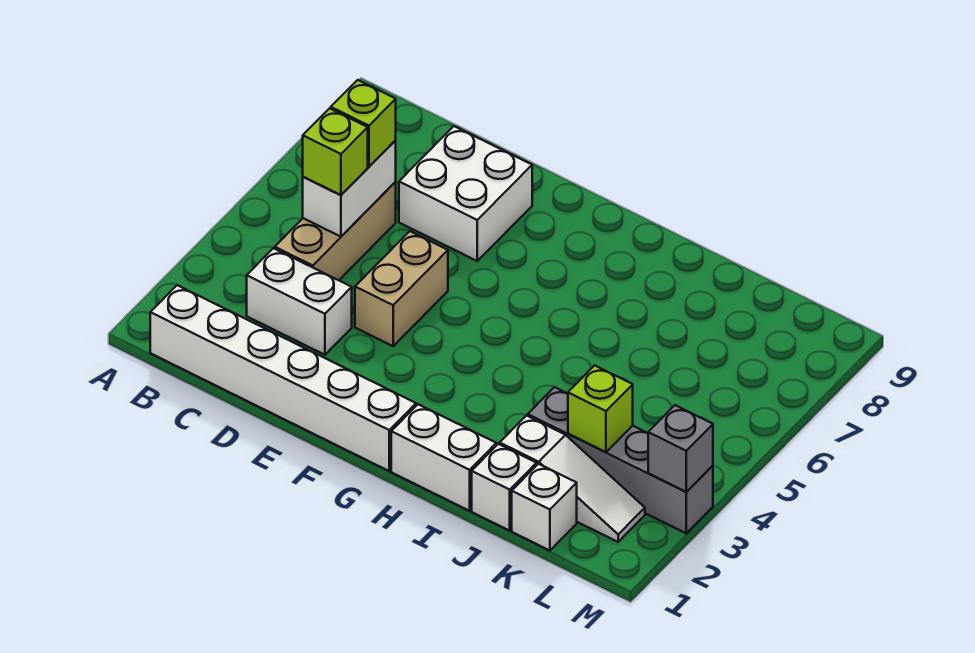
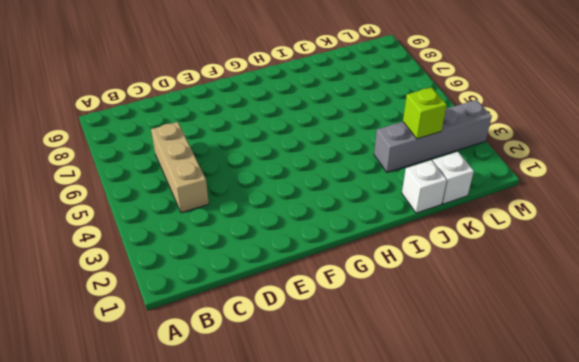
none -> white 1x6 brick [150,285,416,471]
none -> white 1x2 brick [247,248,352,355]
none -> white 2x2 brick [399,126,532,261]

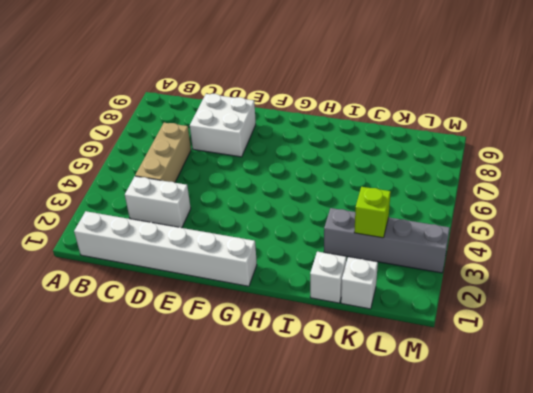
none -> tan 1x2 brick [355,231,448,346]
none -> white 1x2 brick [391,404,496,511]
none -> white 1x3 slope [500,415,645,542]

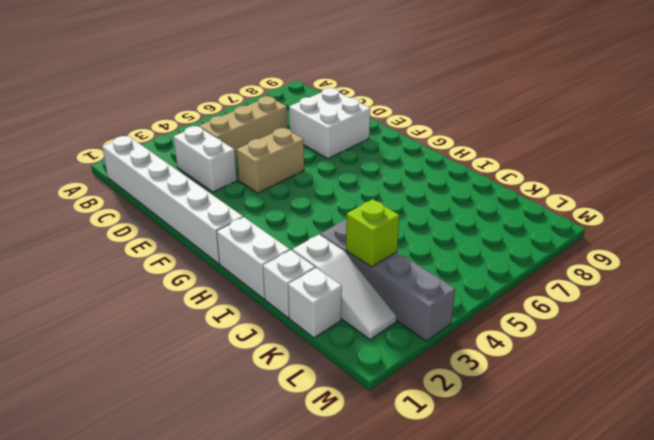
none -> white 1x2 brick [303,140,396,237]
none -> grey 1x1 brick [648,405,713,492]
none -> lime 1x1 brick [303,108,368,195]

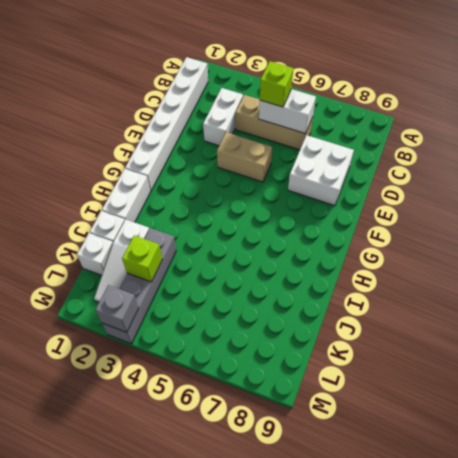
none -> lime 1x1 brick [331,80,396,167]

